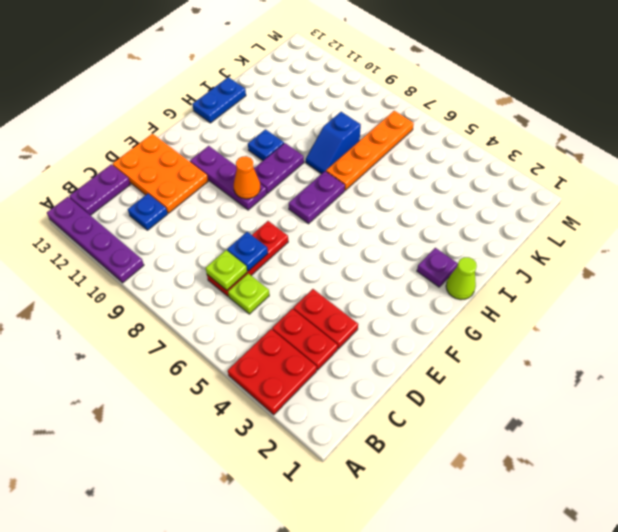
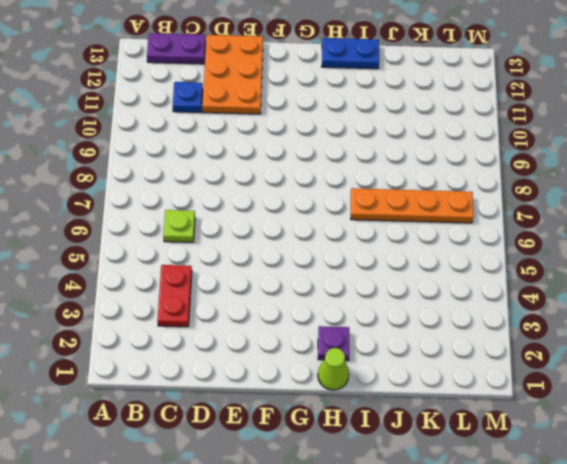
none -> red 2x2 plate [228,329,317,415]
none -> purple 1x4 plate [47,197,144,283]
none -> red 1x3 plate [207,221,288,296]

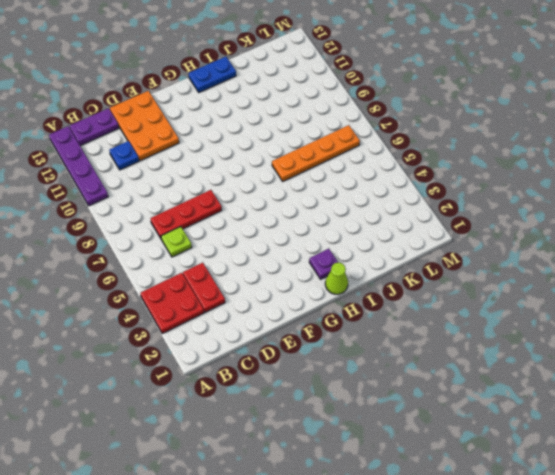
none -> red 1x2 plate [293,289,358,349]
none -> purple 1x3 plate [190,146,267,210]
none -> purple 1x2 plate [289,171,345,224]

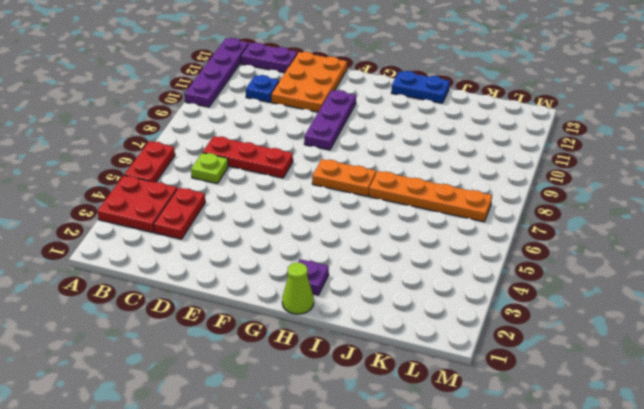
red 1x2 plate [125,141,175,182] -> red 1x2 plate moved to [293,289,358,349]
orange 1x2 plate [312,159,376,196] -> purple 1x2 plate [289,171,345,224]
none -> purple 1x2 plate [254,143,304,193]
none -> blue 1x1 plate [248,129,284,160]
none -> blue 1x2 slope [306,112,361,174]

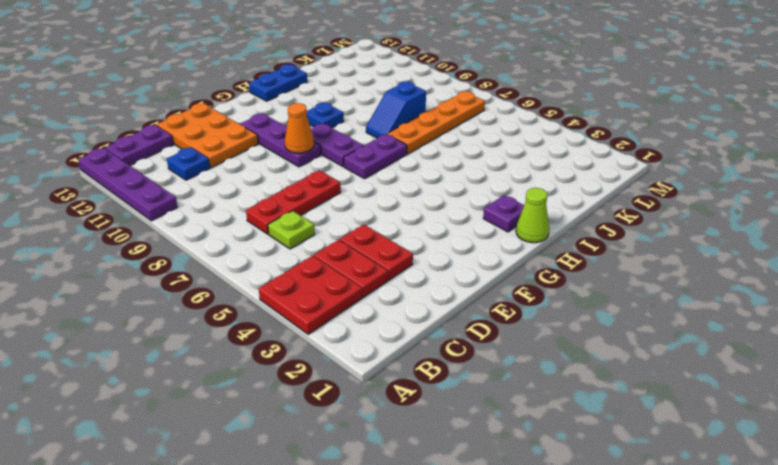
purple 1x2 plate [311,124,364,166] -> purple 1x2 plate turned to [254,143,304,193]
none -> lime 1x1 plate [206,250,247,290]
none -> blue 1x1 plate [227,232,268,271]

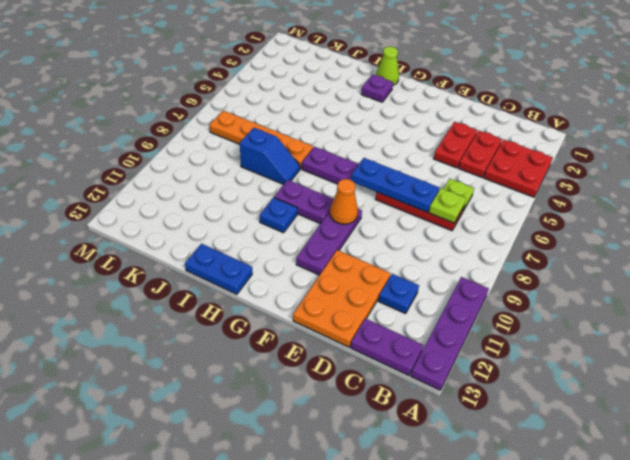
blue 1x3 plate [351,158,439,212] -> blue 1x1 plate [227,232,268,271]

